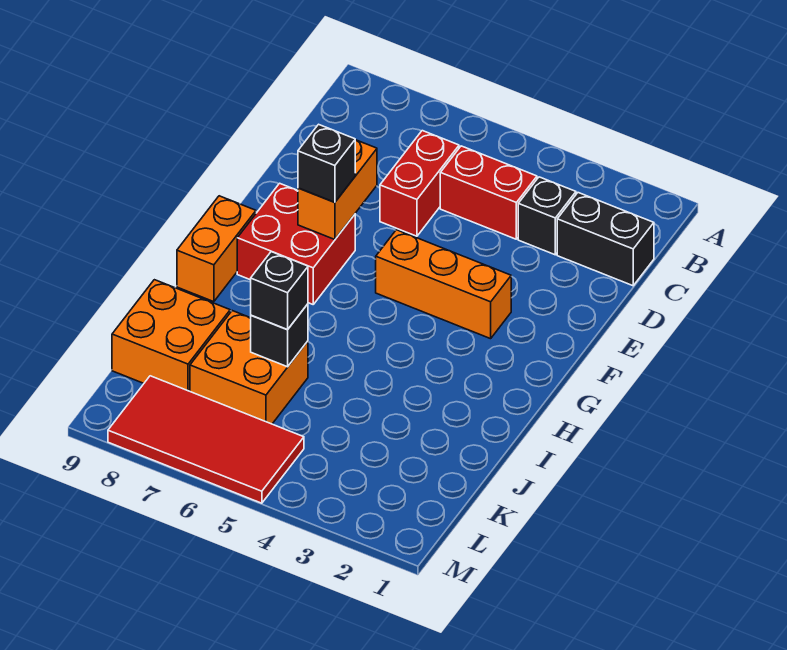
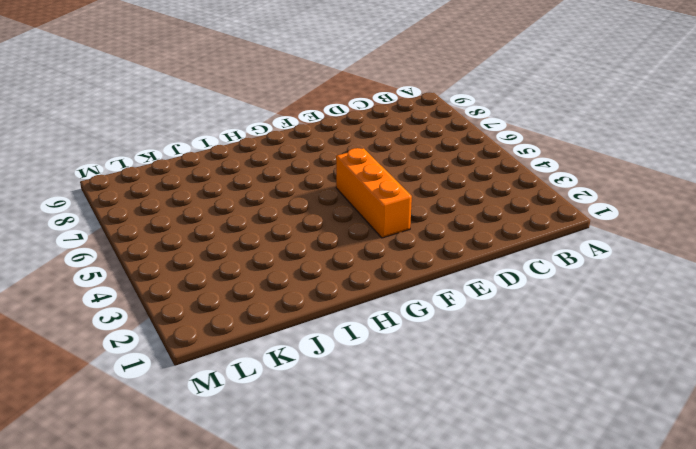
none -> black 1x2 brick [557,193,654,286]
none -> black 1x1 brick [518,177,576,255]
none -> red 1x2 brick [440,146,537,239]

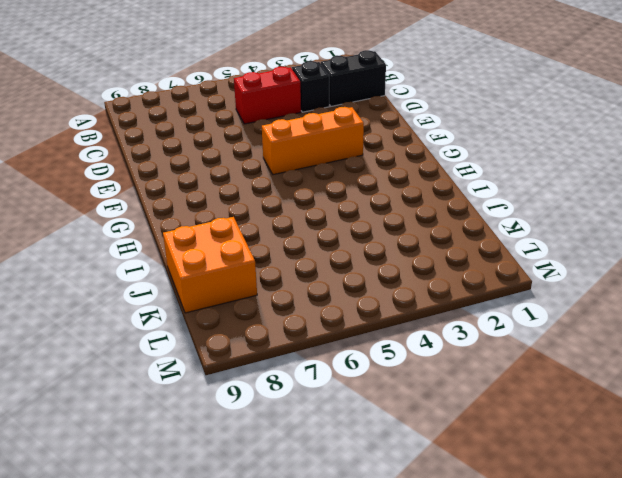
none -> red 1x2 brick [380,131,459,236]
none -> red 2x2 brick [237,183,355,304]
none -> orange 1x2 brick [177,196,256,302]

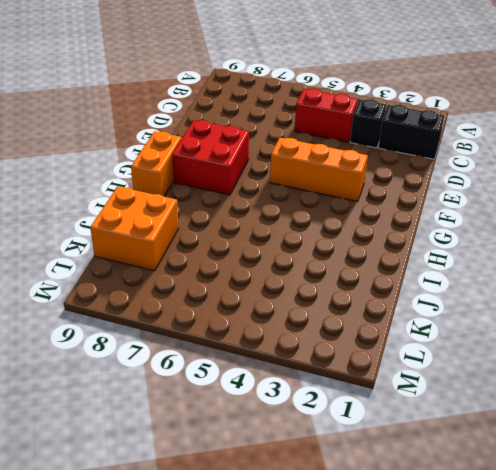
none -> red 1x2 brick [380,131,459,236]
none -> orange 2x2 brick [190,311,308,424]
none -> red 2x4 tile [108,376,304,503]

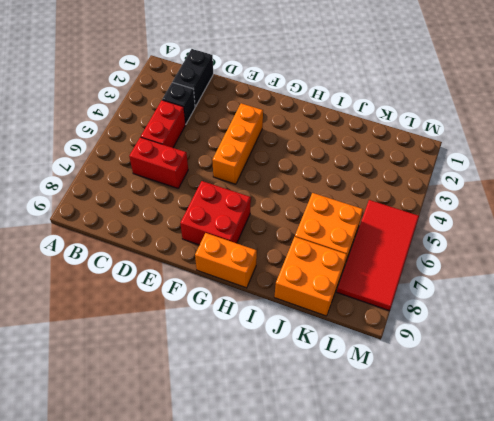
none -> orange 1x2 brick [298,140,377,239]
none -> black 1x1 brick [251,304,308,367]
none -> black 1x1 brick [298,124,355,202]

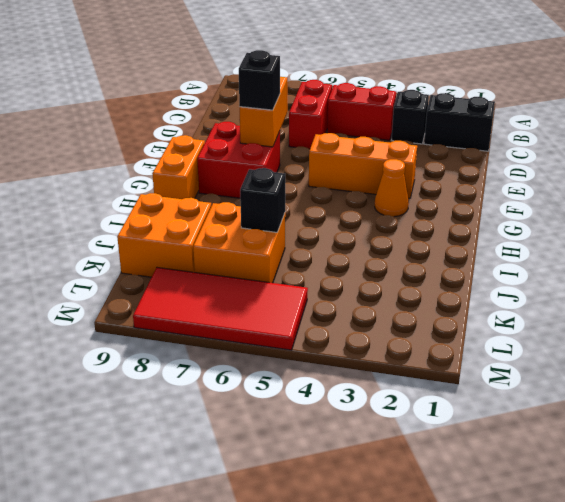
orange 1x1 cone [375,159,409,217] -> none
none -> black 1x1 brick [251,252,308,330]

